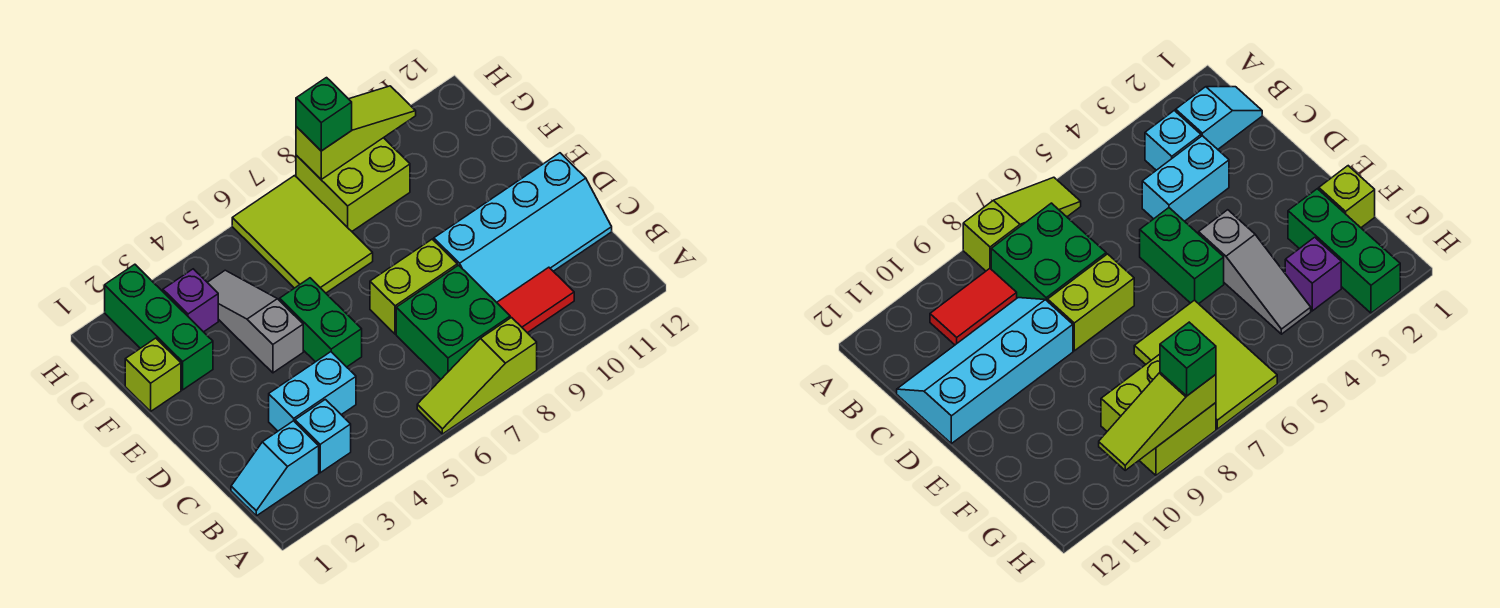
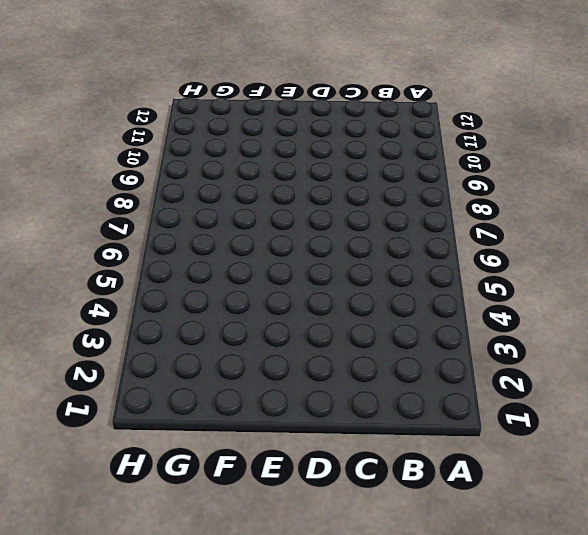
none -> lime 1x3 slope [417,318,537,434]
none -> cyan 1x2 slope [231,421,319,516]
none -> cyan 1x1 brick [295,399,351,473]

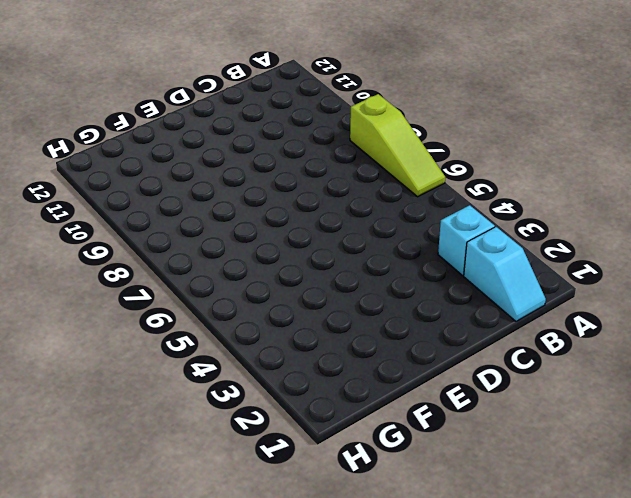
none -> green 2x2 brick [396,265,510,379]
none -> red 1x2 tile [497,267,574,333]
none -> cyan 1x2 brick [269,352,356,431]

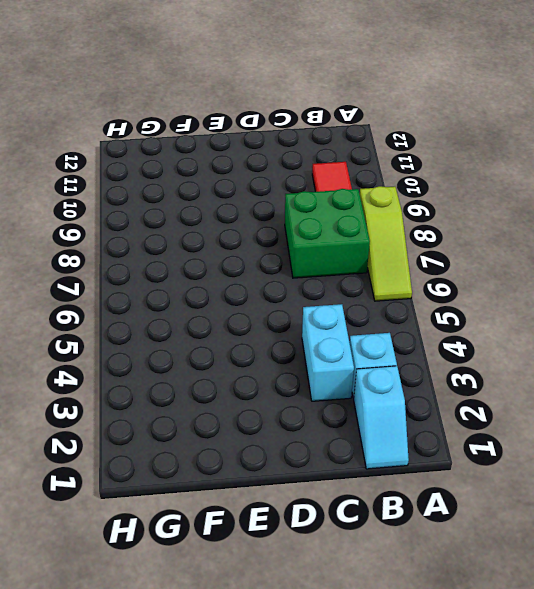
none -> cyan 2x4 slope [434,153,612,302]
none -> green 1x2 brick [280,278,362,367]
none -> lime 1x2 brick [370,239,457,334]

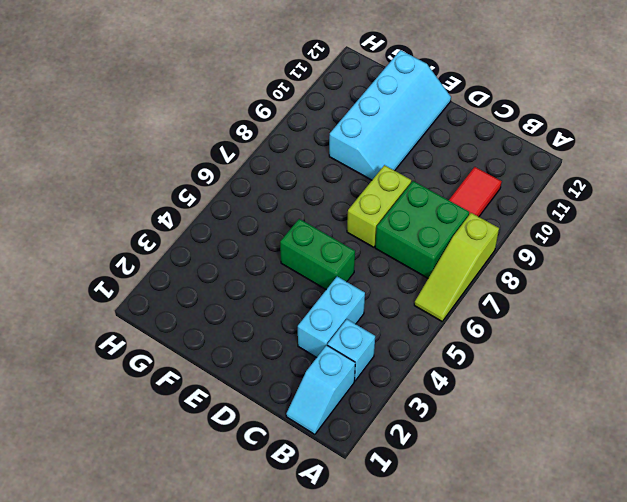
cyan 2x4 slope [329,50,451,180] -> cyan 2x4 slope moved to [434,153,612,302]
none -> grey 1x3 slope [207,270,303,373]
none -> lime 1x1 brick [125,338,181,411]
none -> green 1x3 brick [105,264,213,390]

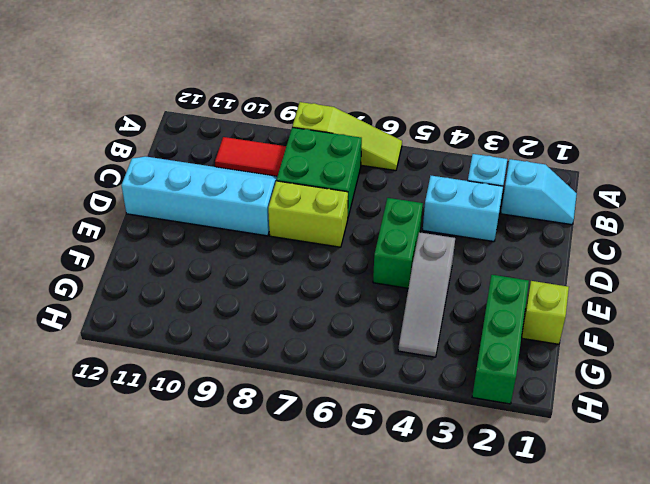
none -> lime 2x3 tile [232,176,373,293]
none -> purple 1x1 brick [163,269,218,332]
none -> lime 2x2 brick [296,138,410,231]

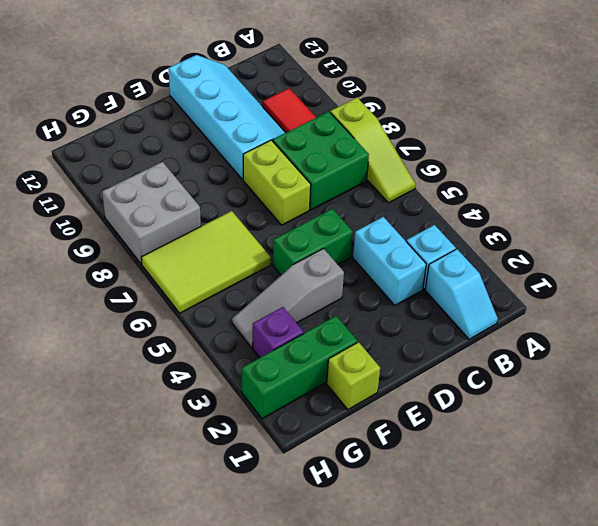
grey 2x2 brick [102,162,201,264] -> lime 2x2 brick [296,138,410,231]
none -> lime 1x3 slope [296,86,416,179]
none -> green 1x1 brick [296,78,352,151]

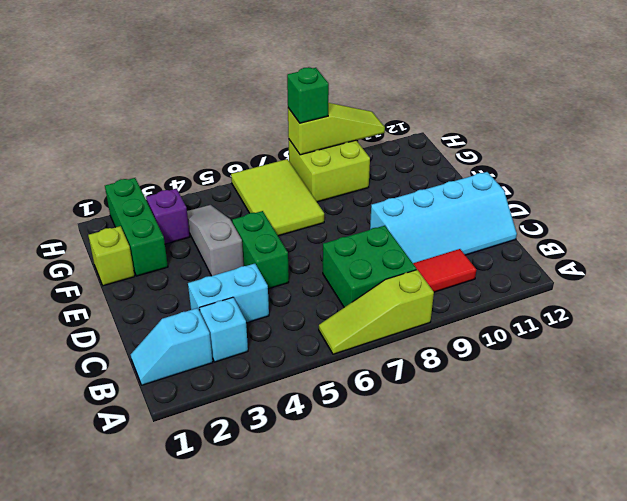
none -> lime 1x2 brick [370,239,457,334]

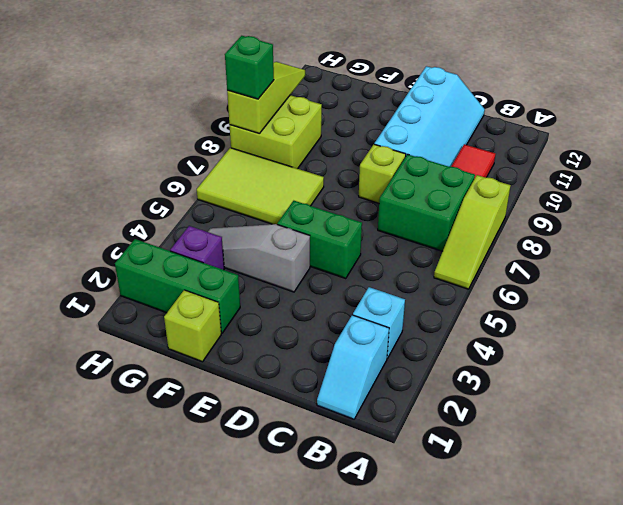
lime 1x1 brick [359,144,406,203] -> lime 1x2 brick [370,239,457,334]
none -> cyan 1x2 brick [269,352,356,431]

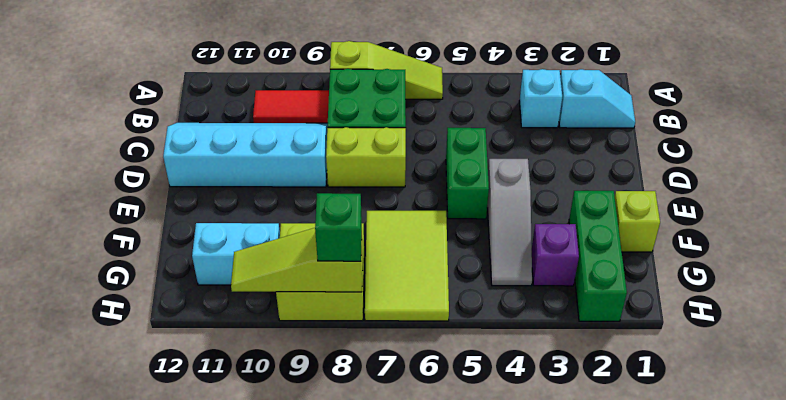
cyan 1x2 brick [192,223,280,285] -> cyan 1x2 brick moved to [269,352,356,431]

